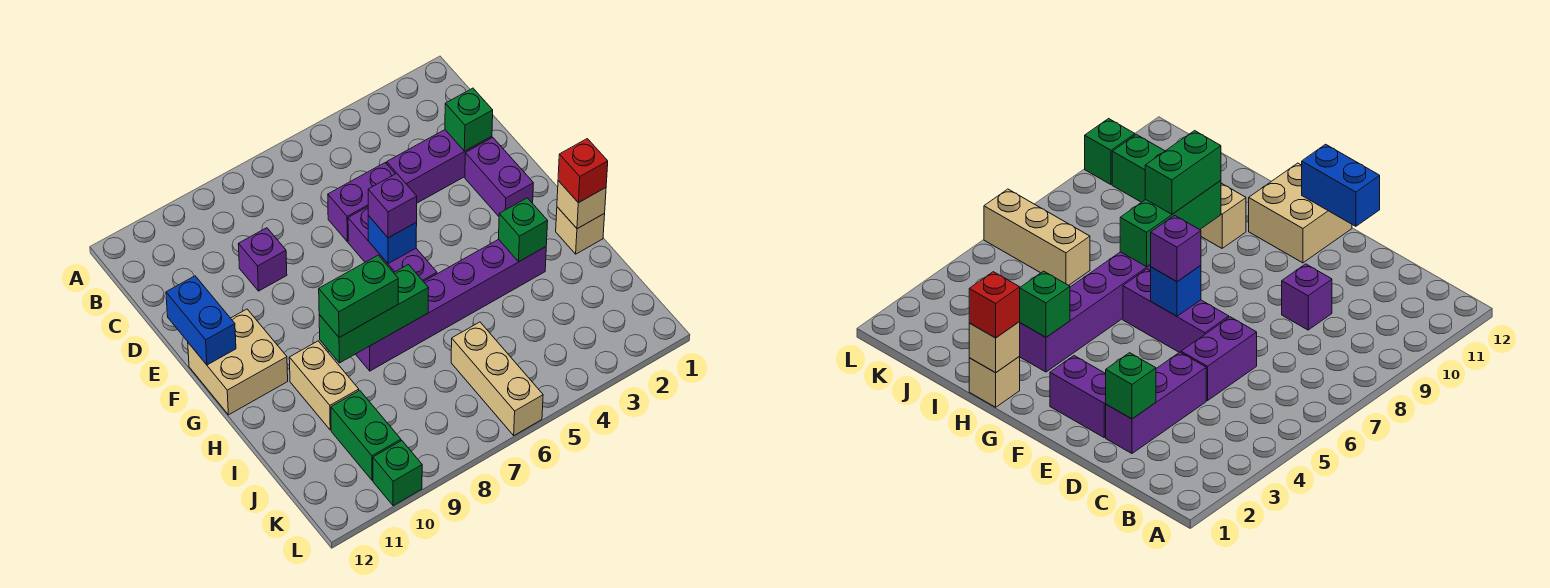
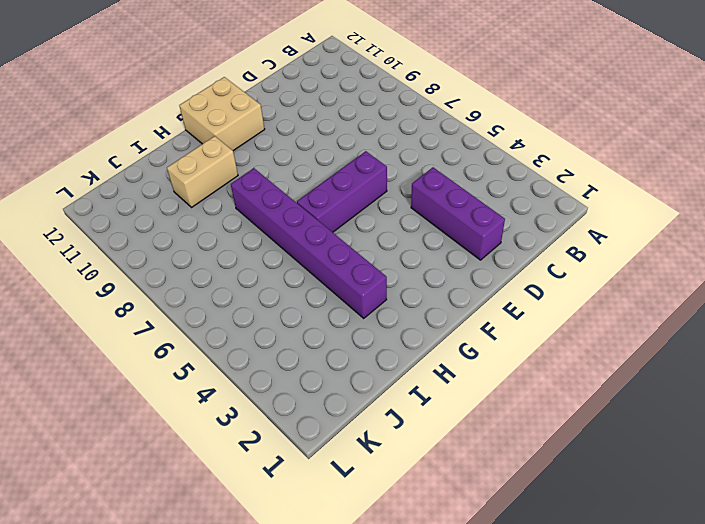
none -> purple 1x2 brick [328,163,395,242]
none -> purple 1x1 brick [238,228,287,291]
none -> purple 1x2 brick [465,138,533,216]

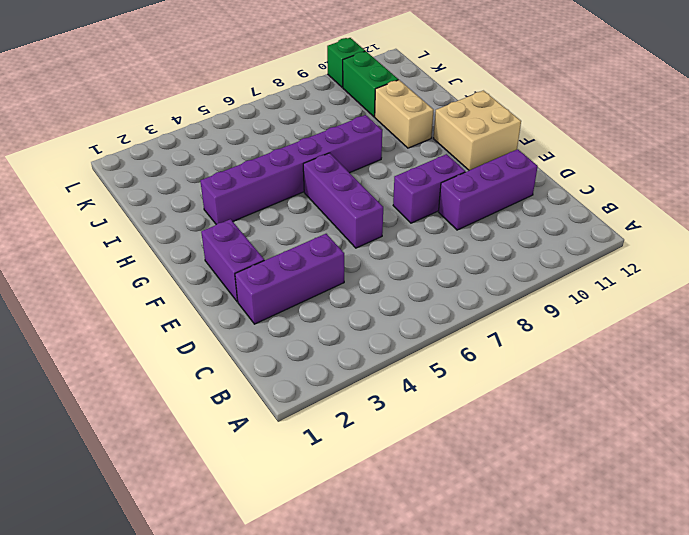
purple 1x3 brick [439,149,538,230] -> purple 1x1 brick [238,228,287,291]
purple 1x2 brick [393,154,465,223] -> purple 1x2 brick moved to [328,163,395,242]
none -> tan 1x1 brick [556,207,605,254]
none -> tan 1x3 brick [451,322,543,435]
none -> green 1x1 brick [445,88,493,151]

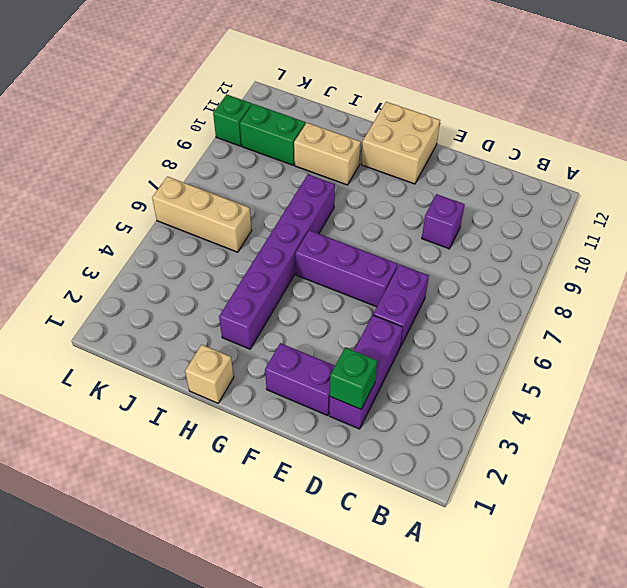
none -> blue 1x2 brick [166,276,236,365]
none -> blue 1x1 brick [368,216,417,264]
none -> tan 1x1 brick [557,181,606,229]

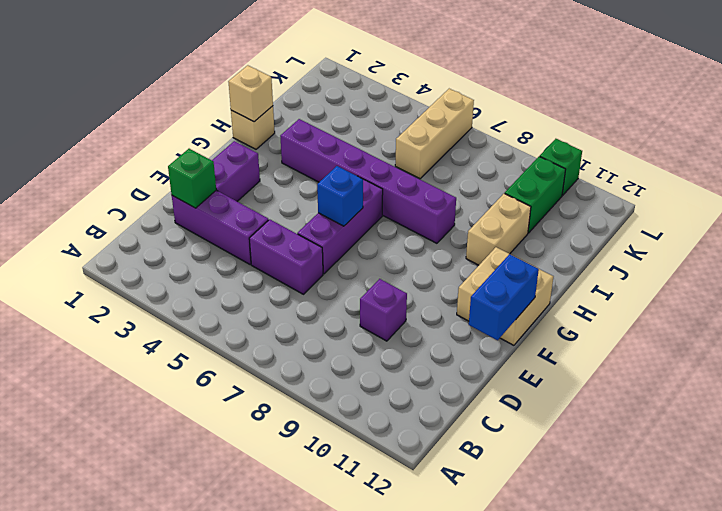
none -> green 1x1 brick [499,198,548,262]
none -> green 1x3 brick [319,265,429,363]
none -> purple 1x1 brick [368,173,417,238]

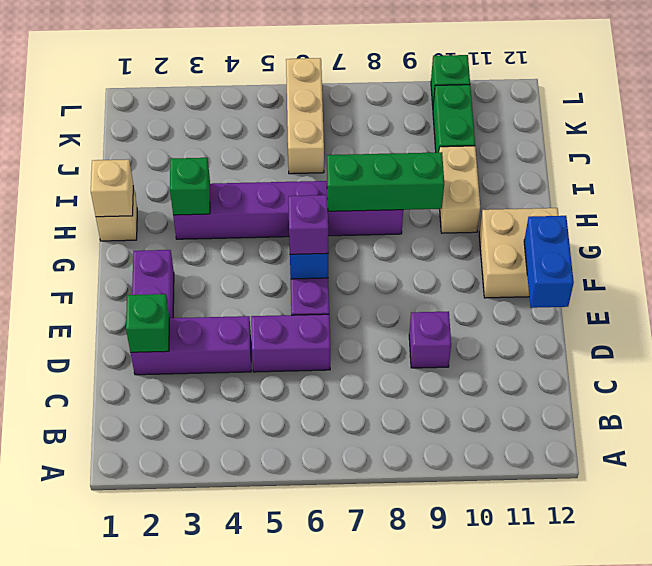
none -> red 1x1 brick [558,139,608,203]
none -> green 1x2 brick [319,255,398,338]

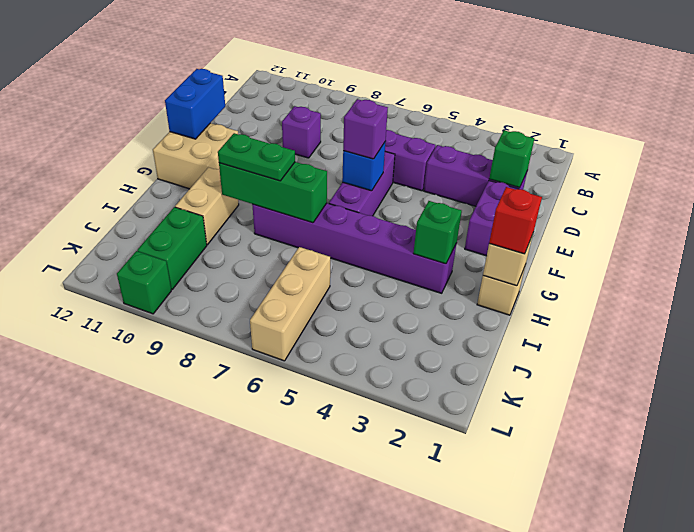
green 1x2 plate [218,133,295,181] -> green 1x2 brick [319,255,398,338]

